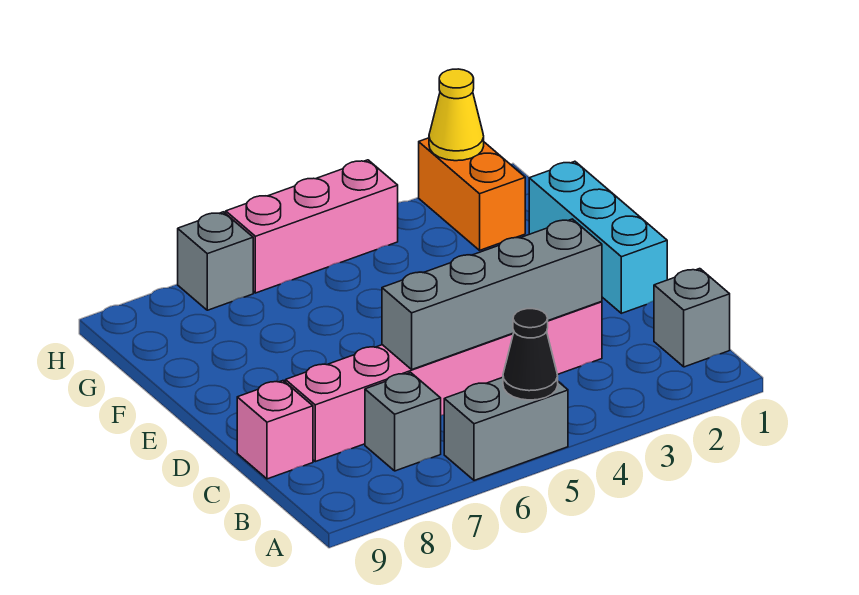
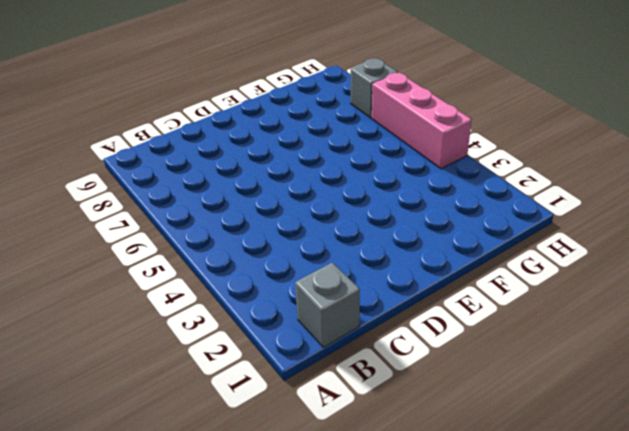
none -> grey 1x2 brick [444,377,568,480]
none -> grey 1x1 brick [365,373,441,471]
none -> pink 1x6 brick [285,301,602,462]

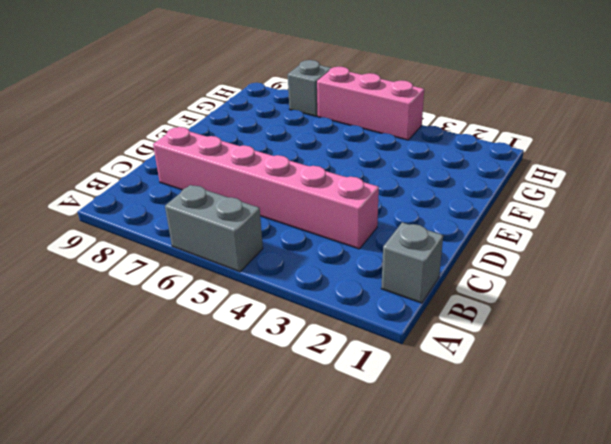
none -> grey 1x1 brick [365,373,441,471]
none -> pink 1x1 brick [237,381,313,479]
none -> cyan 1x3 brick [529,161,667,313]

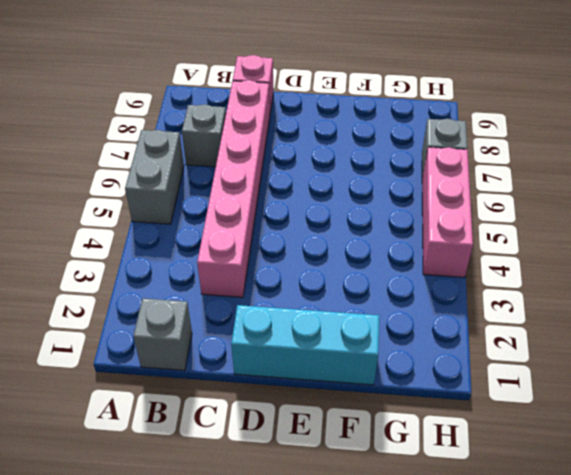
none -> orange 1x2 brick [419,138,525,250]
none -> black 1x1 cone [503,309,558,400]
none -> grey 1x4 brick [382,219,602,369]

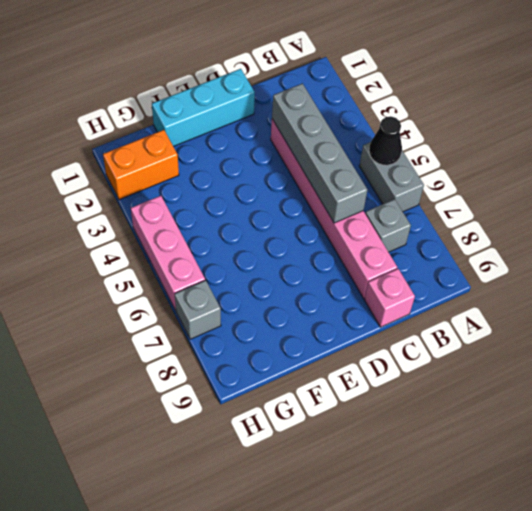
none -> grey 1x1 brick [654,269,730,367]
none -> yellow 1x1 cone [429,69,484,161]

